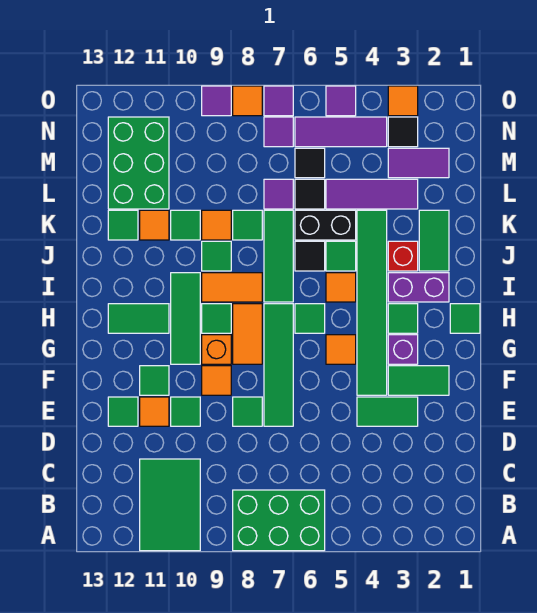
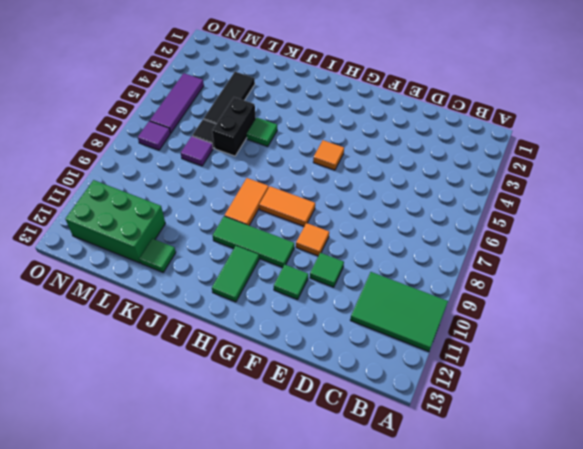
black 1x3 tile [204,72,255,124] -> purple 1x3 tile [326,179,418,209]
none -> green 2x3 brick [233,490,325,551]
none -> green 1x2 tile [357,397,418,426]
none -> green 1x4 tile [264,304,293,426]
none -> green 1x1 tile [233,397,262,426]

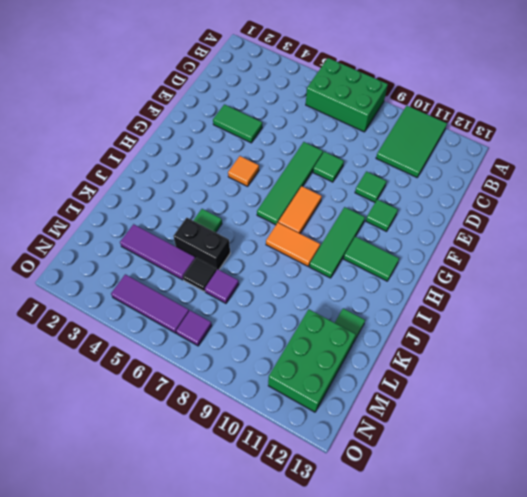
none -> orange 1x1 tile [140,397,169,426]
none -> green 1x1 tile [108,397,138,426]
none -> green 1x2 tile [388,366,449,395]
none -> green 1x6 tile [357,210,387,395]

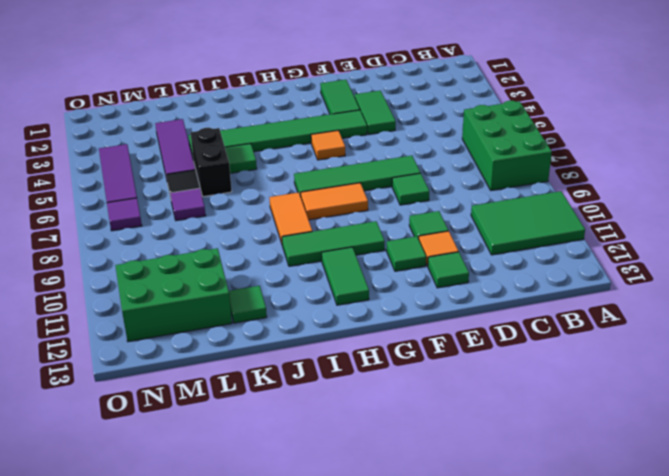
none -> orange 1x1 tile [202,366,231,395]
none -> purple 1x1 brick [388,335,418,364]
none -> orange 1x1 brick [202,335,231,364]
none -> green 1x1 tile [450,304,480,333]

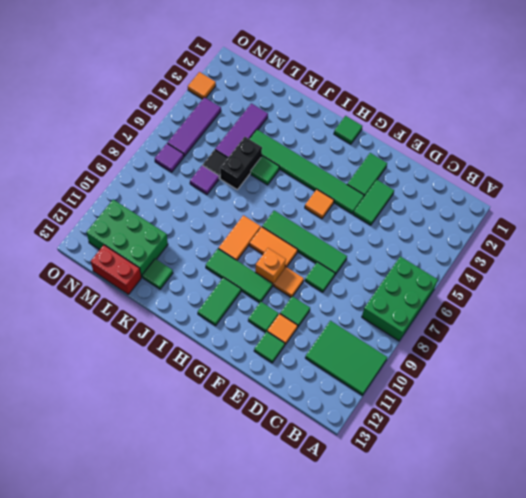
red 1x2 brick [91,245,141,294] -> none
none -> purple 1x1 brick [388,335,418,364]
none -> green 1x1 tile [388,304,418,333]
none -> green 1x1 tile [295,304,325,333]
none -> green 1x1 tile [202,304,231,333]

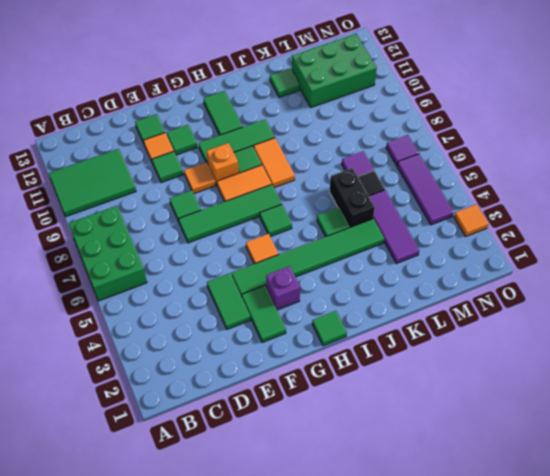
none -> green 1x1 tile [388,304,418,333]
none -> purple 1x2 brick [388,273,449,302]
none -> orange 1x1 tile [326,273,356,302]
none -> green 1x3 tile [264,210,293,302]

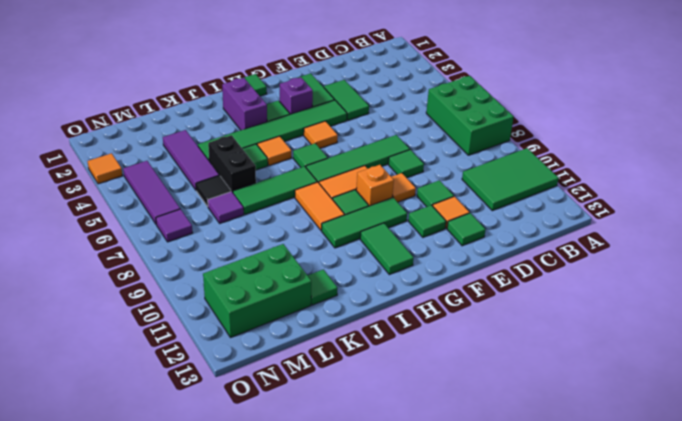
none -> green 1x2 tile [419,210,449,271]
none -> red 1x1 brick [388,241,418,271]
none -> black 1x1 tile [295,241,325,271]
none -> green 1x1 tile [202,241,231,271]

